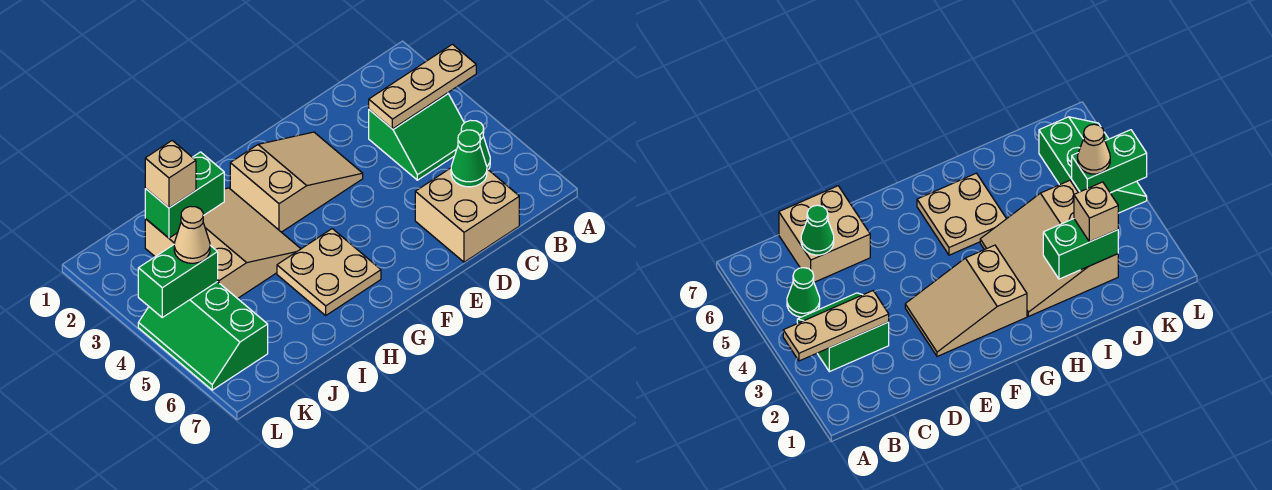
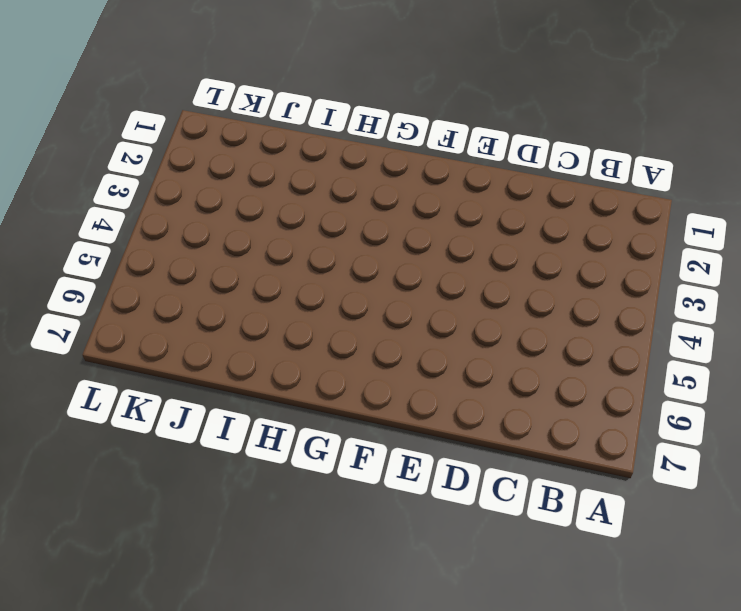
none -> green 2x2 slope [369,93,464,180]
none -> green 1x1 cone [461,120,490,170]
none -> tan 2x2 brick [415,168,519,262]

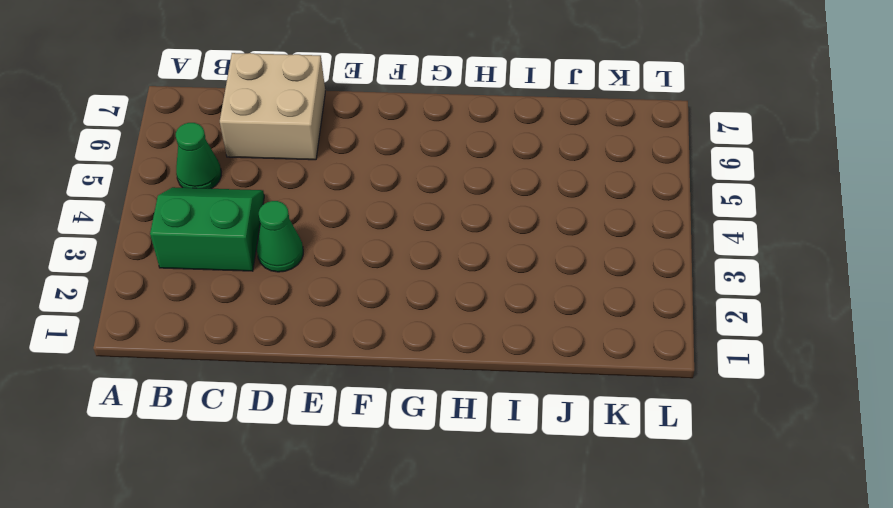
green 1x1 cone [257,201,303,272] -> green 1x1 cone moved to [451,130,487,187]
none -> tan 2x3 slope [230,132,363,232]
none -> tan 2x2 plate [277,229,381,315]
none -> tan 3x3 slope [145,188,301,299]

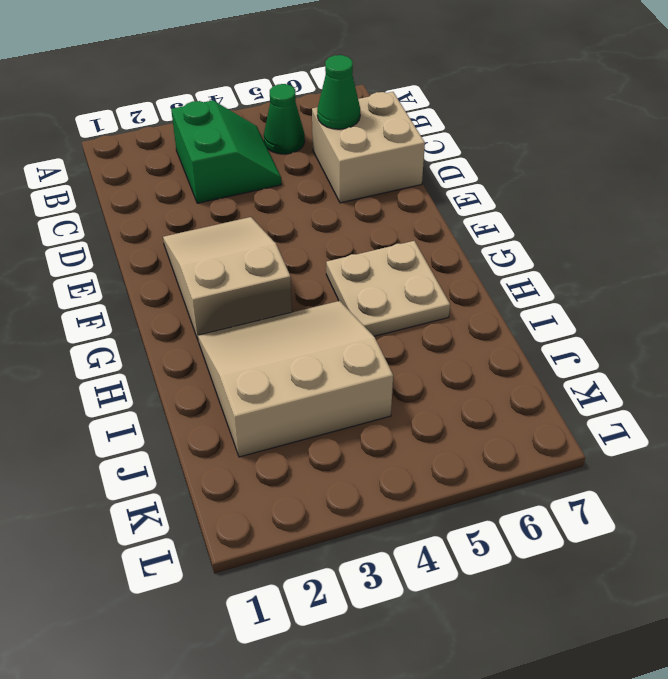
none -> green 2x3 slope [138,282,268,390]
none -> tan 1x3 plate [369,44,476,129]
none -> green 1x2 brick [145,152,224,238]

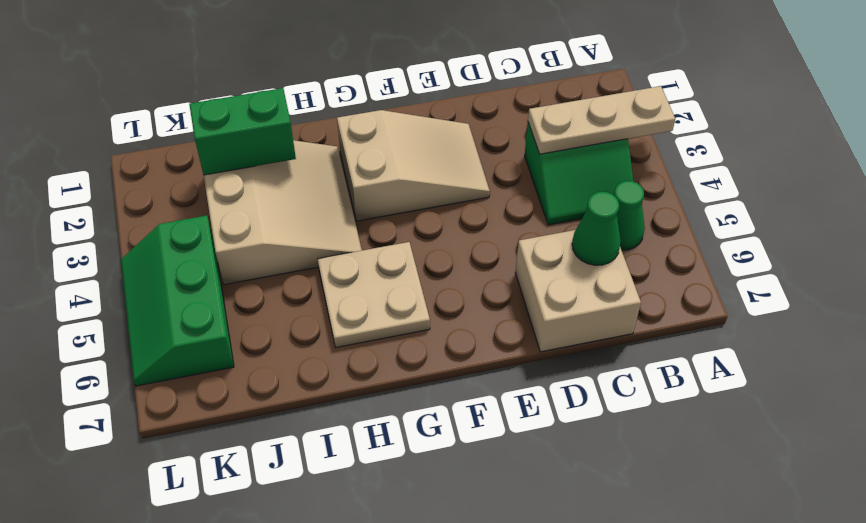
none -> green 1x2 brick [138,245,218,317]
none -> tan 1x1 brick [145,141,196,208]
none -> tan 1x1 cone [174,206,210,263]

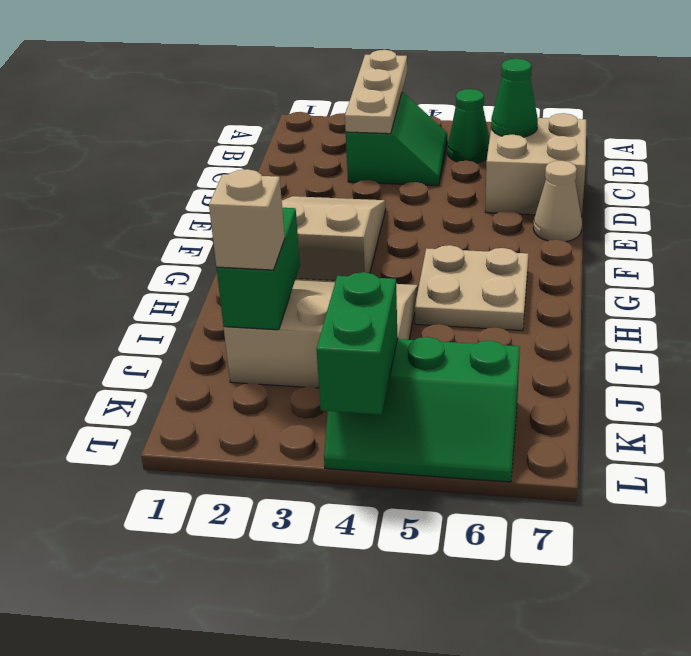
tan 1x1 cone [533,161,582,242] -> tan 1x1 cone moved to [174,206,210,263]

